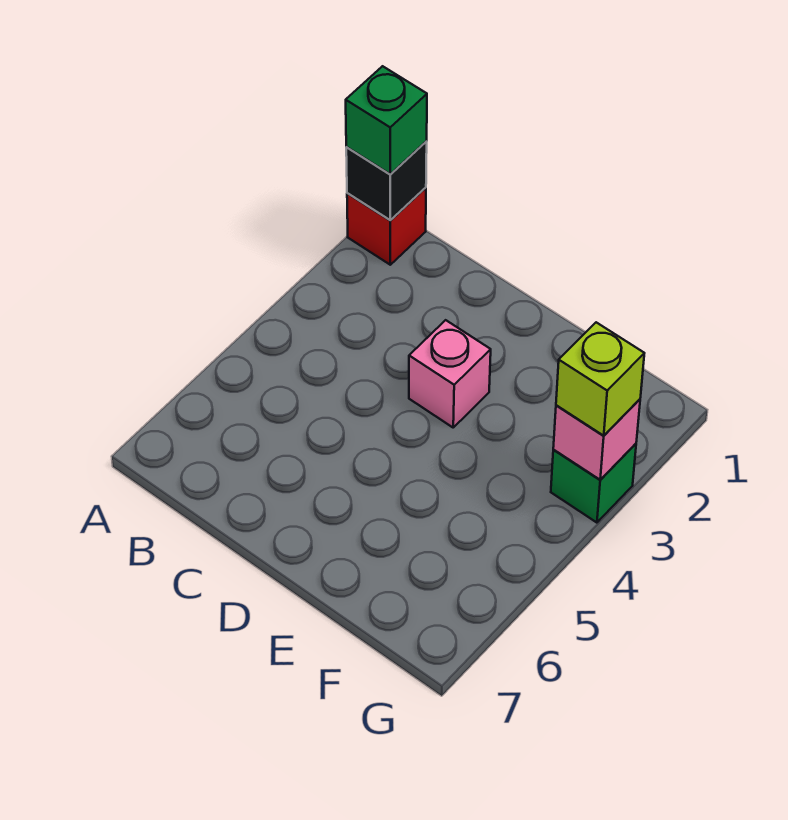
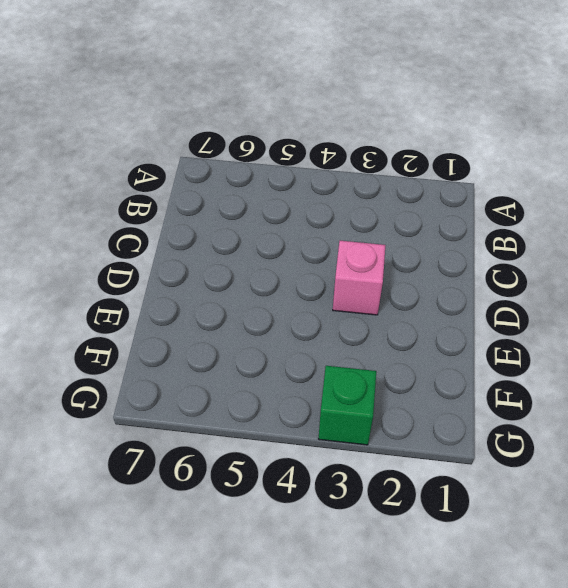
none -> red 1x1 brick [347,188,426,265]
none -> black 1x1 brick [346,142,427,220]

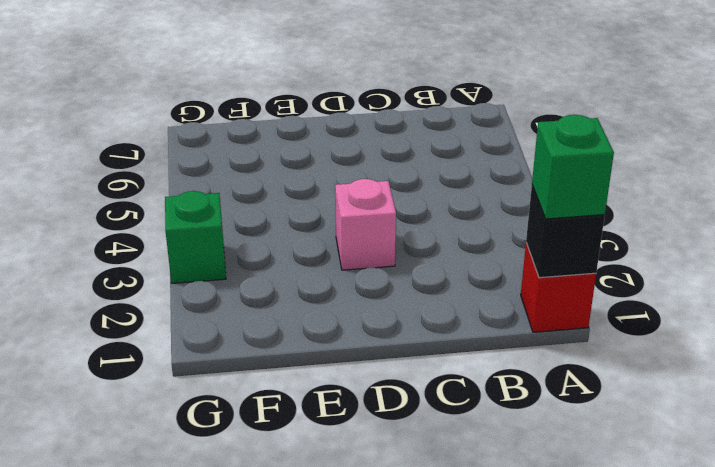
none -> pink 1x1 brick [553,399,640,480]
none -> lime 1x1 brick [556,322,644,436]

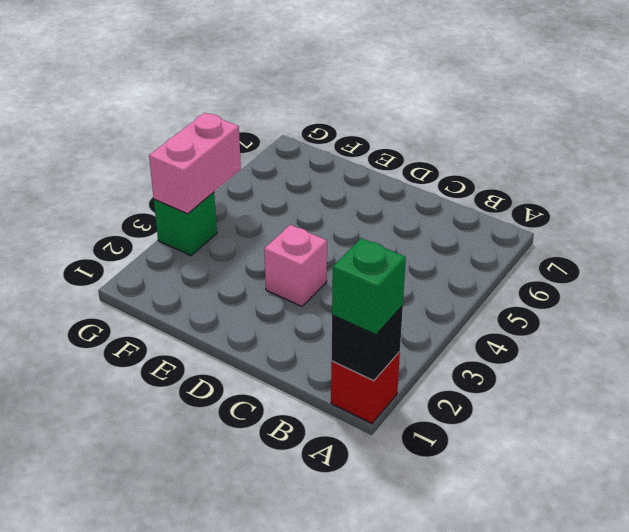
pink 1x2 brick [149,113,241,214] -> pink 1x1 brick [553,399,640,480]
none -> lime 1x1 brick [556,322,644,436]

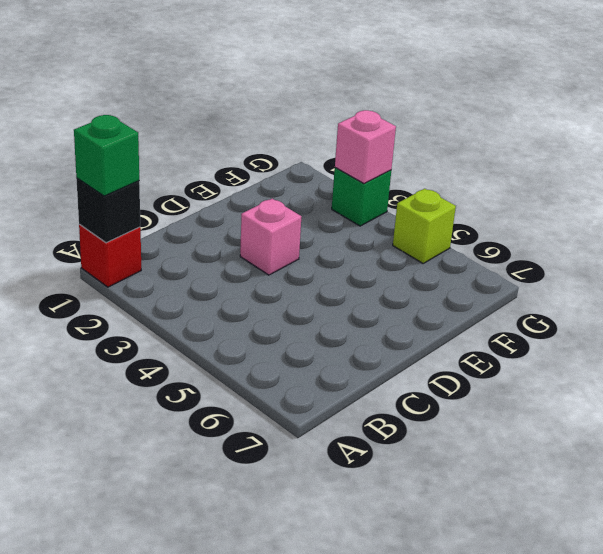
lime 1x1 brick [393,189,456,263] -> lime 1x1 brick moved to [556,322,644,436]

